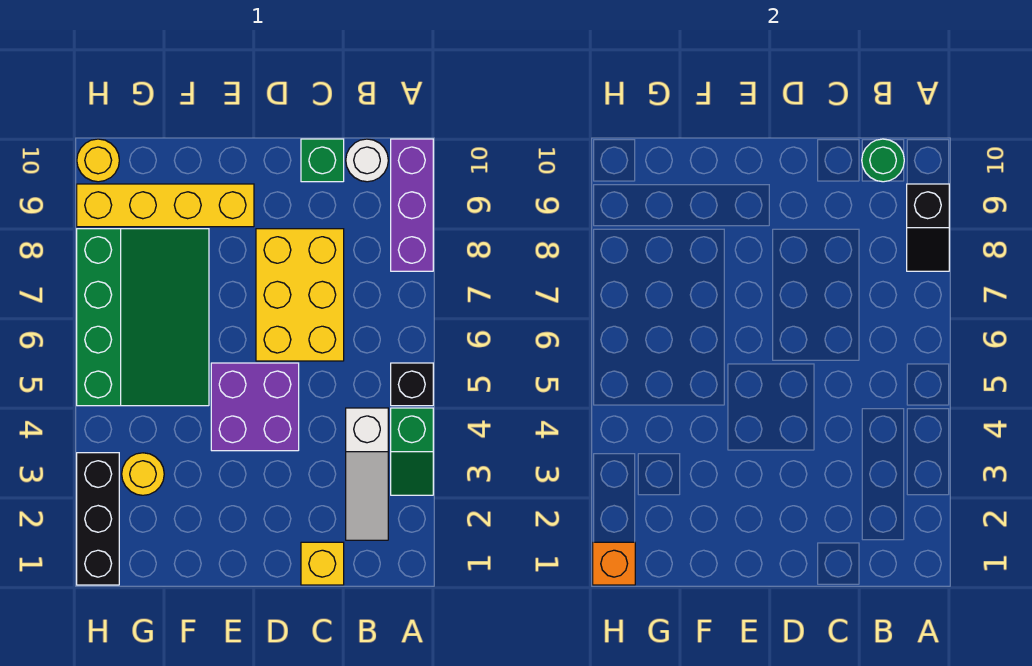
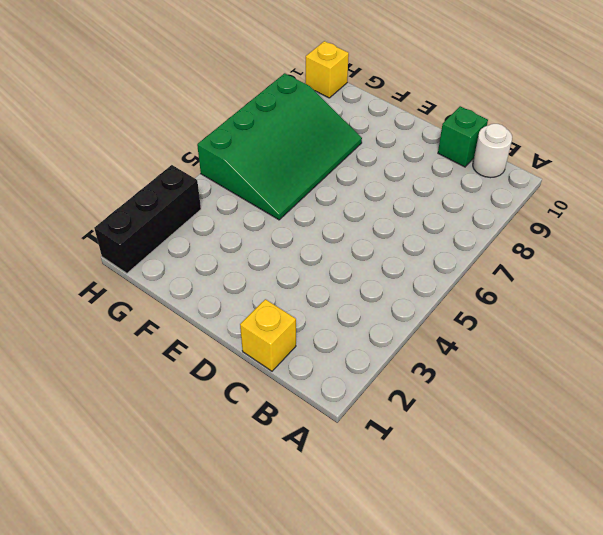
yellow 1x1 brick [306,41,349,98] -> yellow 1x1 round brick [77,139,119,182]
none -> green 1x2 slope [391,408,433,495]
none -> black 1x1 brick [391,363,433,406]
none -> purple 1x3 brick [391,139,433,271]

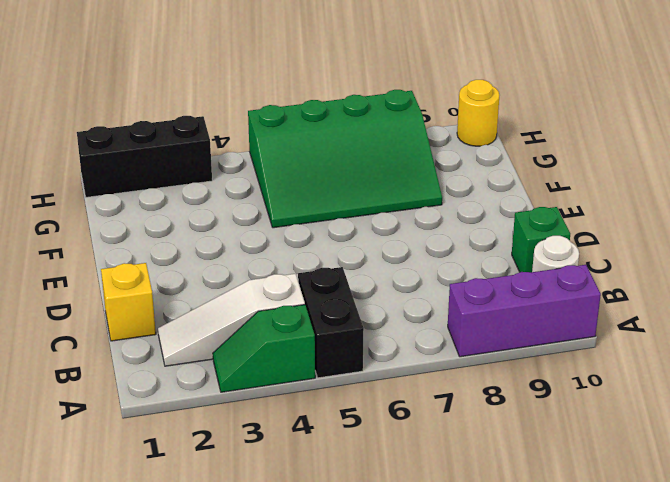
black 1x2 brick [298,267,364,378] -> black 1x1 brick [391,363,433,406]
none -> yellow 2x3 brick [256,229,344,361]
none -> purple 2x2 brick [211,363,299,451]
none -> yellow 1x4 brick [77,184,254,227]

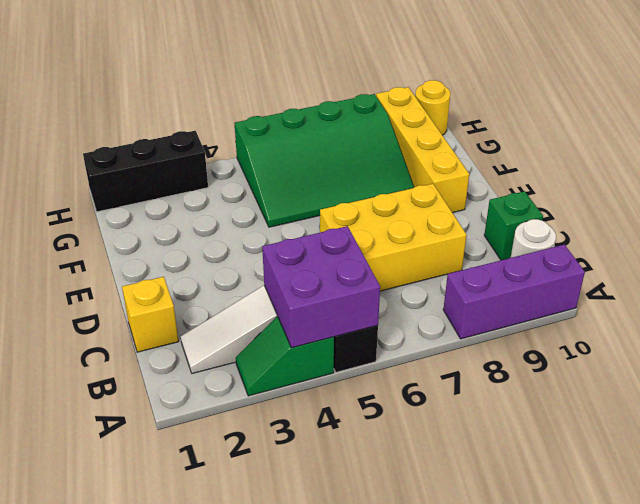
purple 2x2 brick [262,226,380,348] -> purple 2x2 brick moved to [211,363,299,451]
none -> yellow 1x1 round brick [122,453,164,495]
none -> black 1x2 slope [907,184,949,271]
none -> green 1x1 round brick [862,139,904,182]

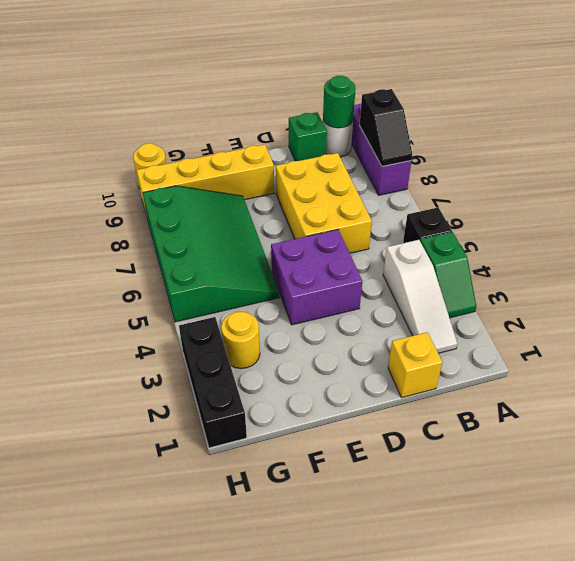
none -> orange 1x1 brick [593,542,635,585]

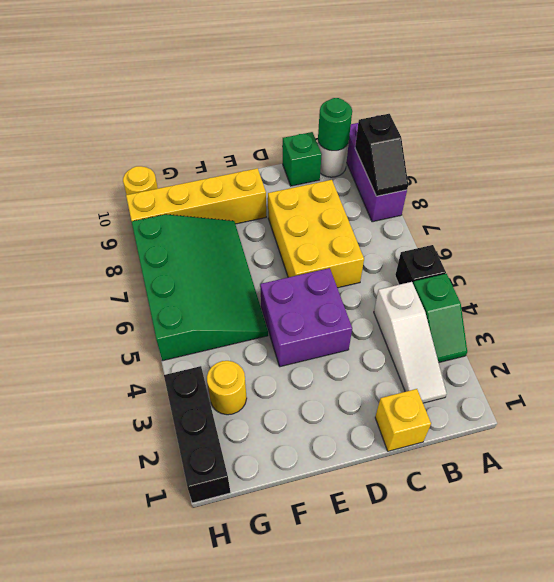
none -> orange 1x1 brick [593,542,635,585]

